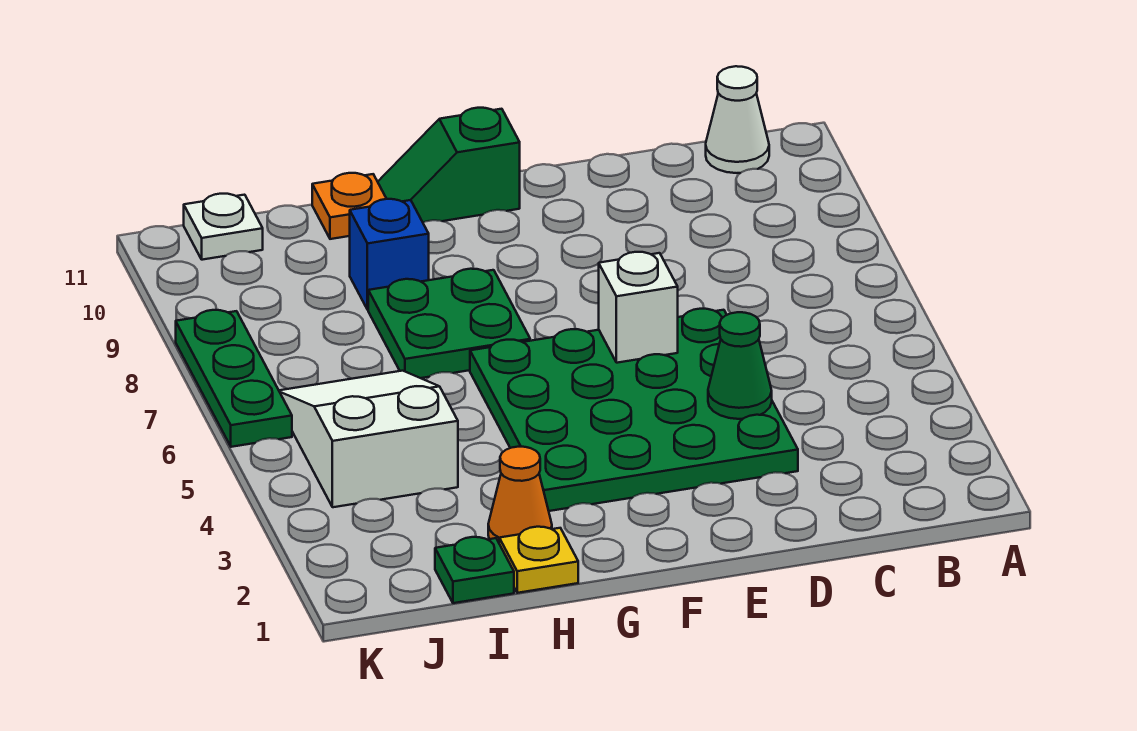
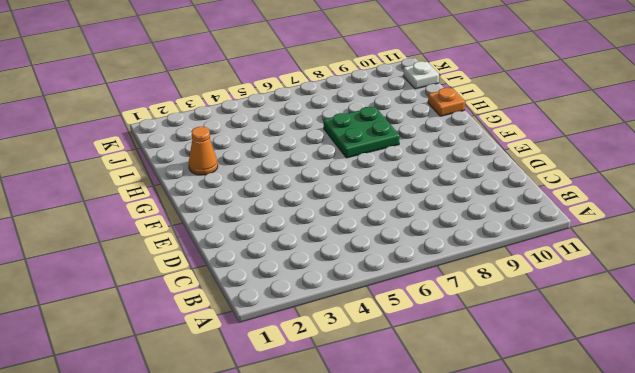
none -> white 1x1 cone [706,66,769,173]
none -> green 4x4 plate [470,308,798,511]
none -> green 1x2 slope [378,108,520,222]

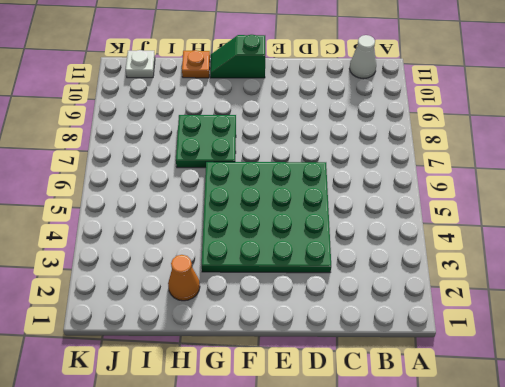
none -> yellow 1x1 plate [499,527,578,593]
none -> blue 1x1 brick [350,199,429,310]
none -> green 1x1 plate [435,537,514,603]

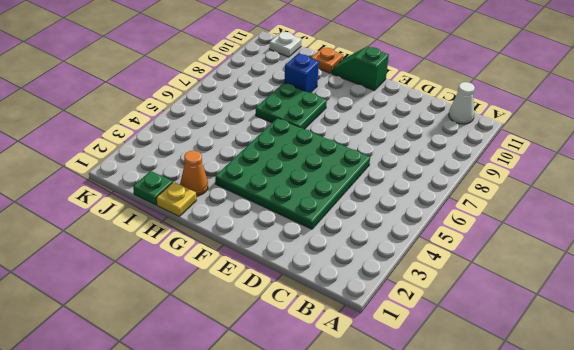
none -> white 2x3 slope [279,371,458,507]
none -> green 1x3 plate [176,310,292,447]
none -> green 1x1 cone [708,312,772,419]

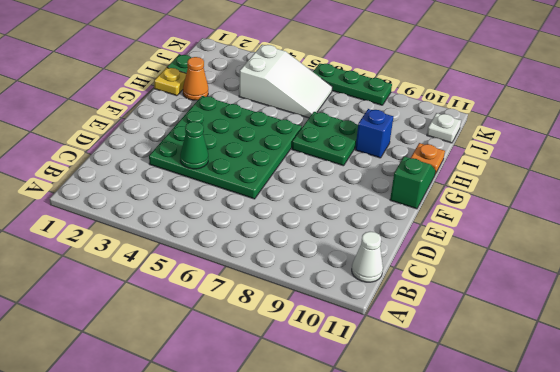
none -> white 1x1 brick [599,252,678,363]

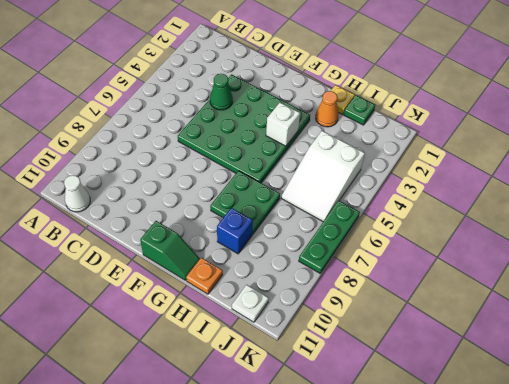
white 1x1 brick [266,103,300,146] -> white 1x1 brick moved to [599,252,678,363]

